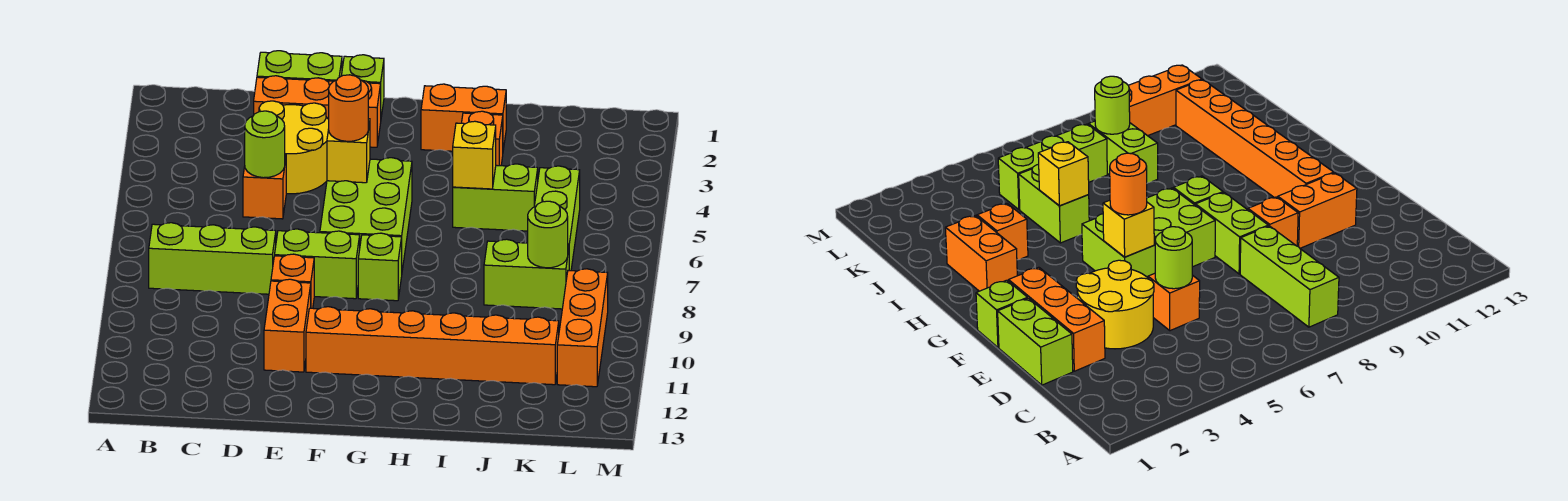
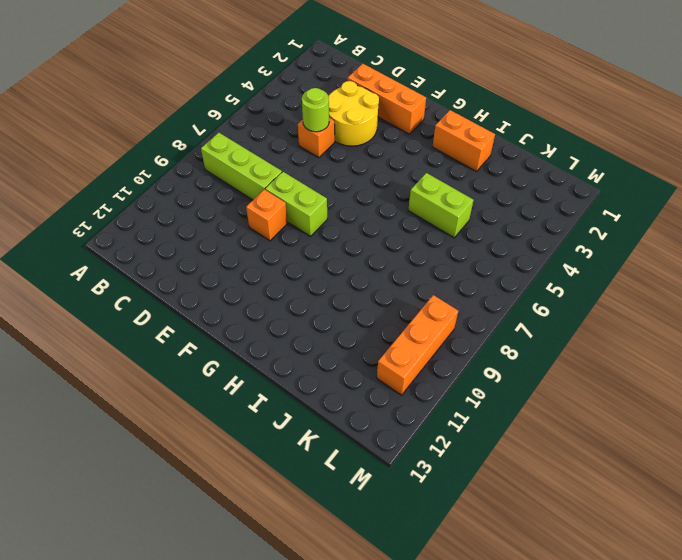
none -> lime 1x2 brick [257,51,342,81]
none -> orange 1x2 brick [264,279,311,372]
none -> lime 1x1 brick [341,55,384,117]

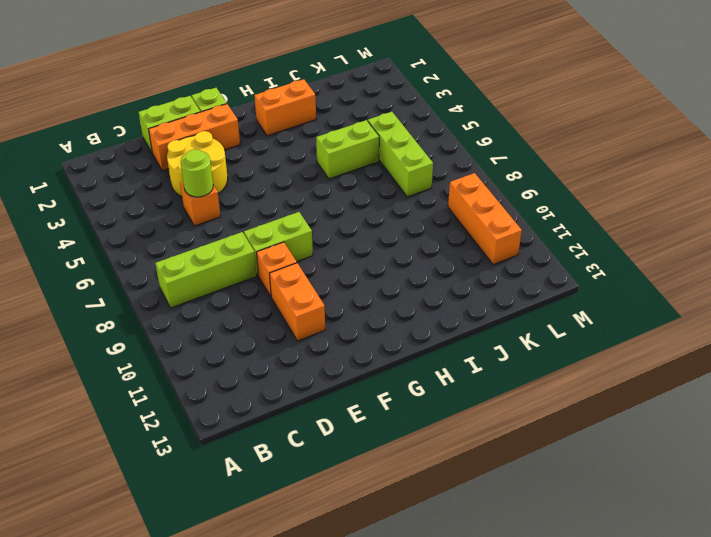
none -> lime 2x3 brick [320,158,412,270]
none -> orange 1x6 brick [306,307,559,385]
none -> lime 1x1 brick [358,233,402,301]

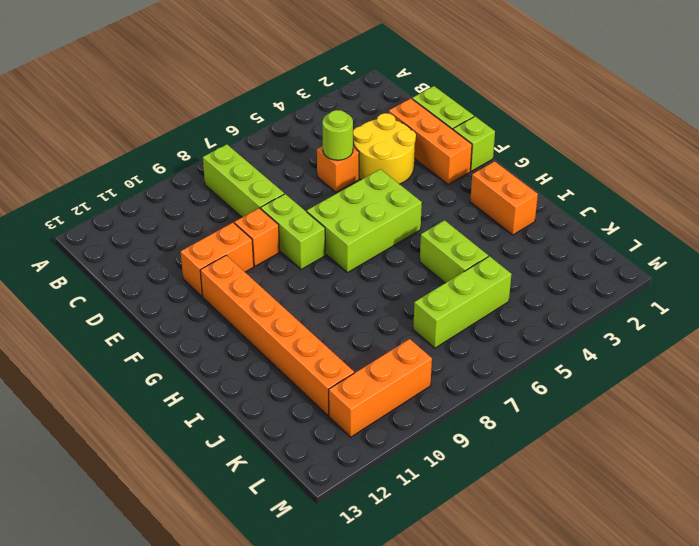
none -> lime 1x1 brick [358,233,402,301]
none -> orange 1x1 brick [462,111,503,166]
none -> lime 1x2 brick [484,239,569,309]

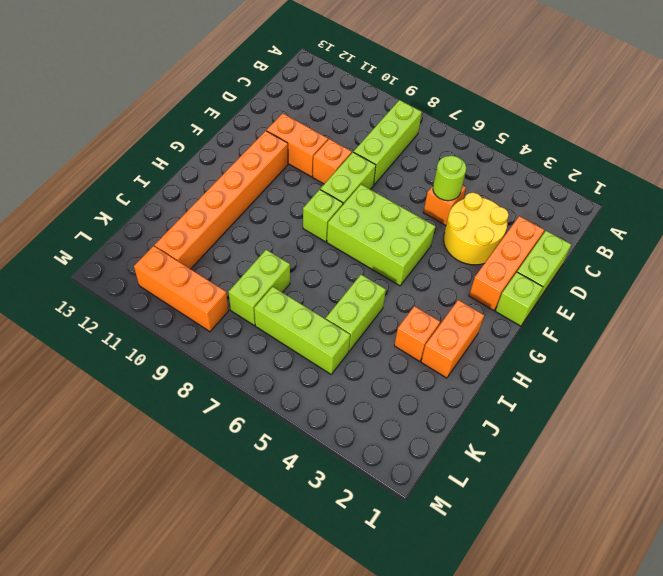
none -> yellow 1x1 brick [327,119,370,183]
none -> yellow 1x1 brick [453,121,496,189]
none -> lime 1x1 round brick [528,201,568,268]

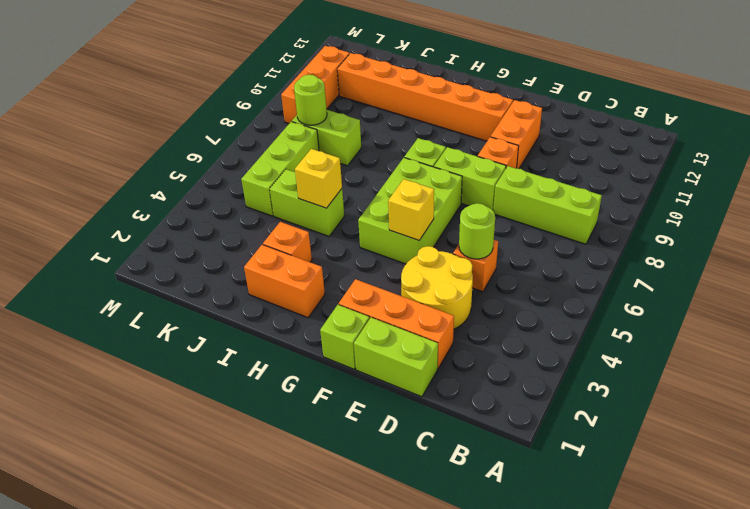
none -> orange 1x1 round brick [329,75,368,141]

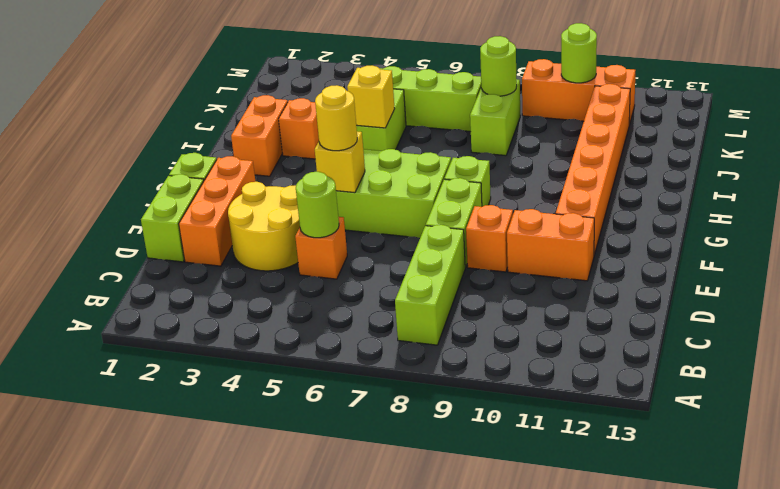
yellow 1x1 round brick [315,85,357,151] -> orange 1x1 round brick [329,75,368,141]
lime 1x1 round brick [561,23,597,83] -> none

